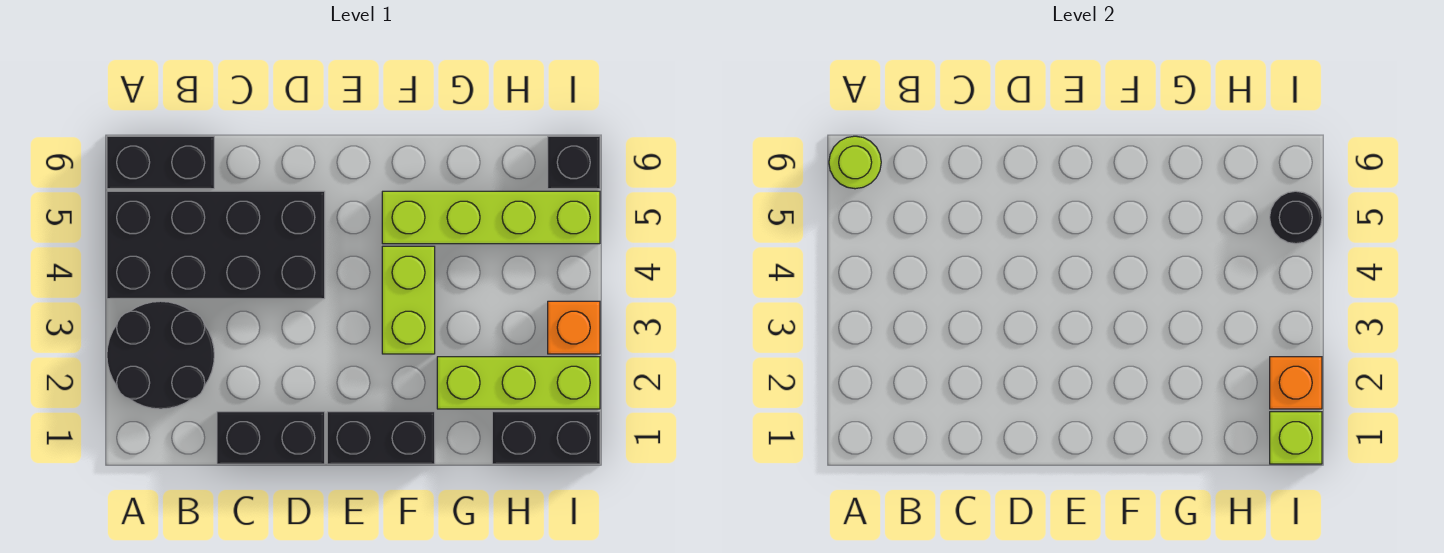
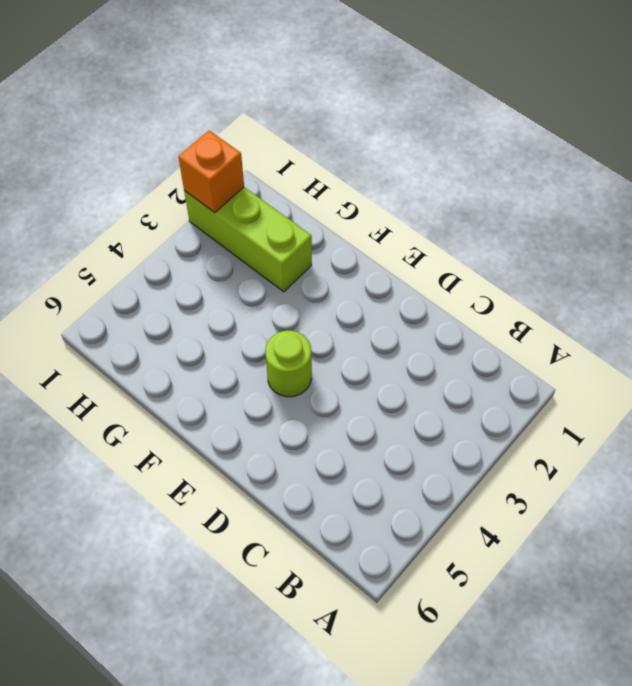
lime 1x1 round brick [265,331,312,397] -> lime 1x1 round brick moved to [829,136,881,189]
none -> black 2x2 round brick [107,301,214,409]
none -> black 2x4 brick [107,191,325,299]
none -> black 1x2 brick [107,136,214,189]

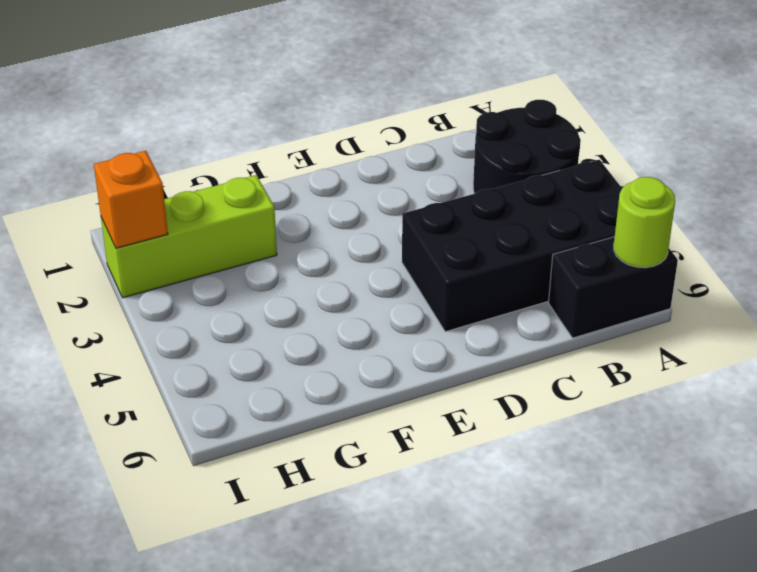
none -> black 1x2 brick [217,412,325,464]
none -> black 1x2 brick [327,412,435,464]
none -> lime 1x2 brick [382,246,435,354]

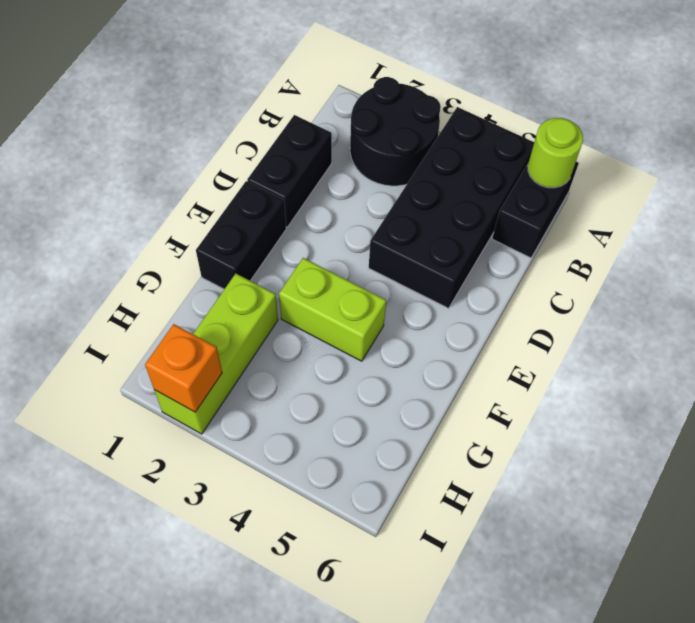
none -> lime 1x4 brick [382,191,600,244]
none -> black 1x2 brick [492,412,600,464]
none -> orange 1x1 brick [548,301,600,354]

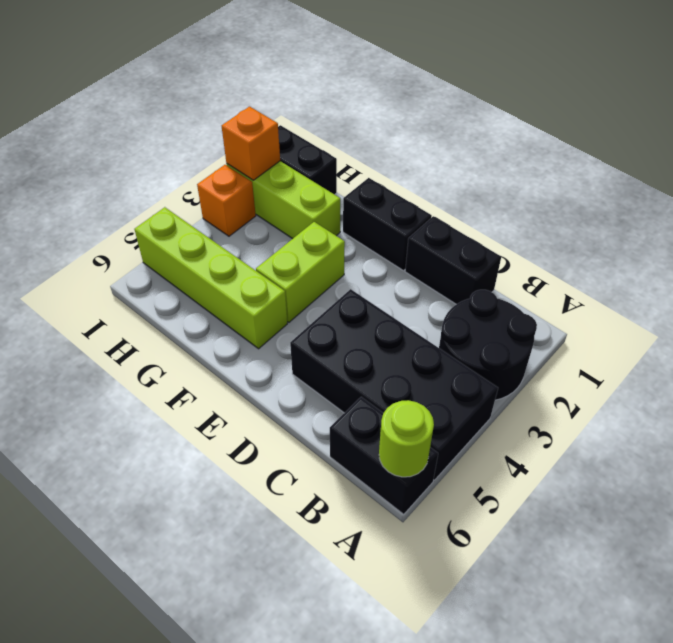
none -> black 1x1 brick [548,136,600,189]
none -> lime 1x1 brick [1270,412,1322,464]
none -> black 1x1 round brick [1270,191,1322,244]

